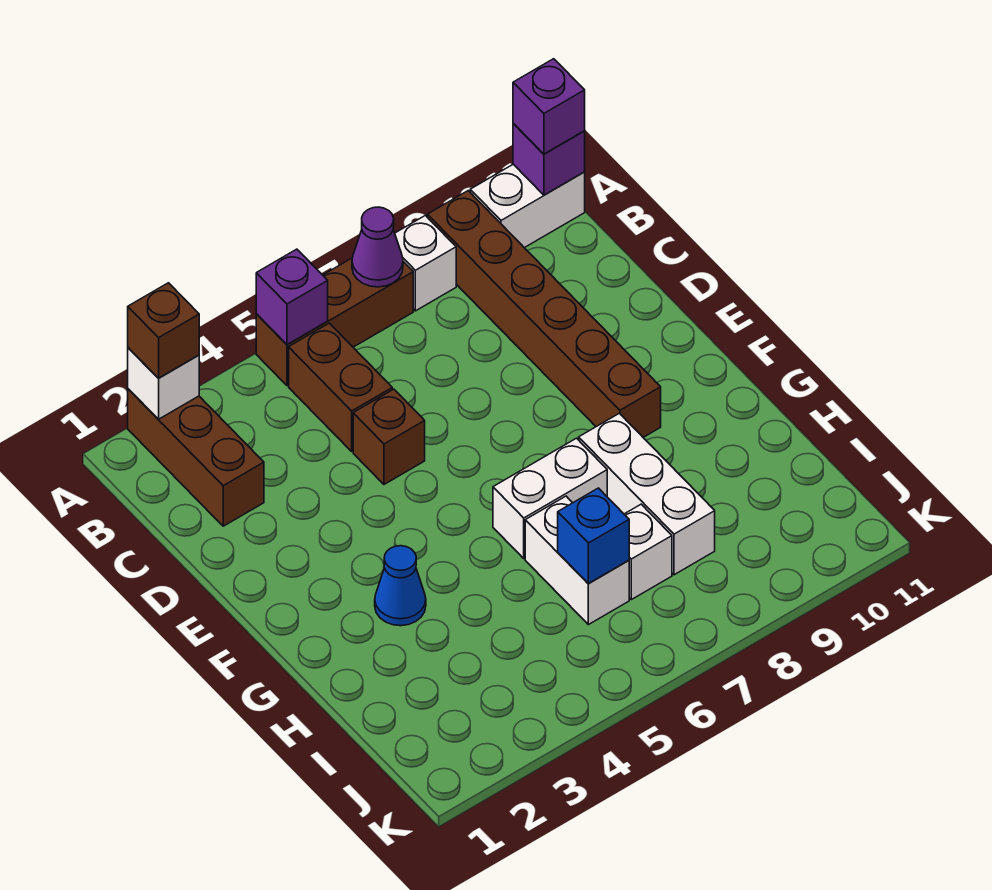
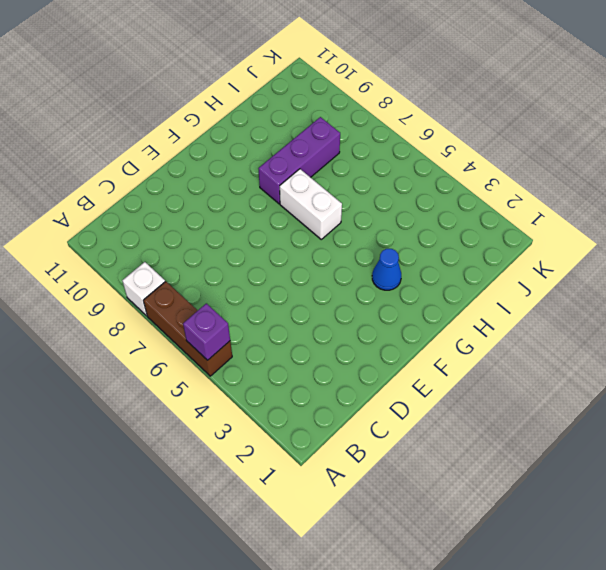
purple 1x3 brick [258,117,340,204] -> white 1x3 brick [579,413,715,575]
none -> brown 1x3 brick [128,389,264,526]
none -> brown 1x6 brick [427,191,661,437]
none -> white 1x2 brick [470,164,585,248]

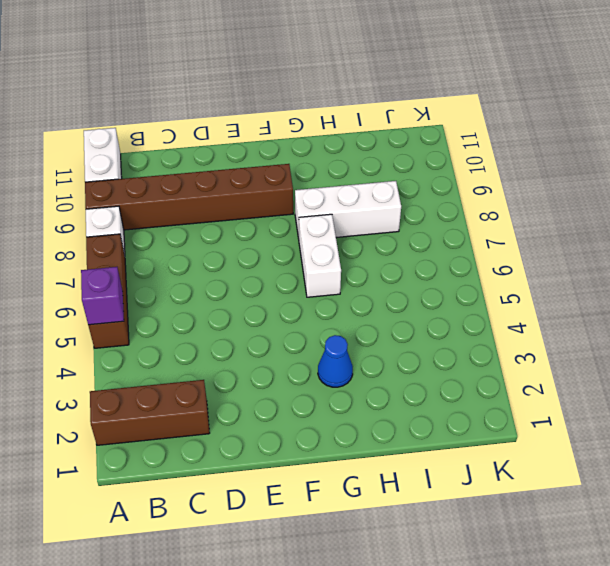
none -> brown 1x2 brick [289,323,392,451]
none -> brown 1x1 brick [353,389,425,484]
none -> white 1x2 brick [525,496,629,625]

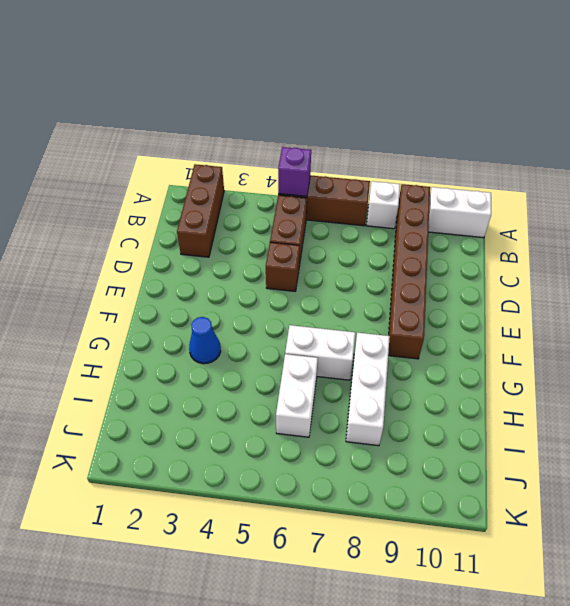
none -> white 1x1 brick [624,504,672,600]
none -> white 1x1 brick [128,348,199,419]
none -> purple 1x1 cone [352,207,403,287]

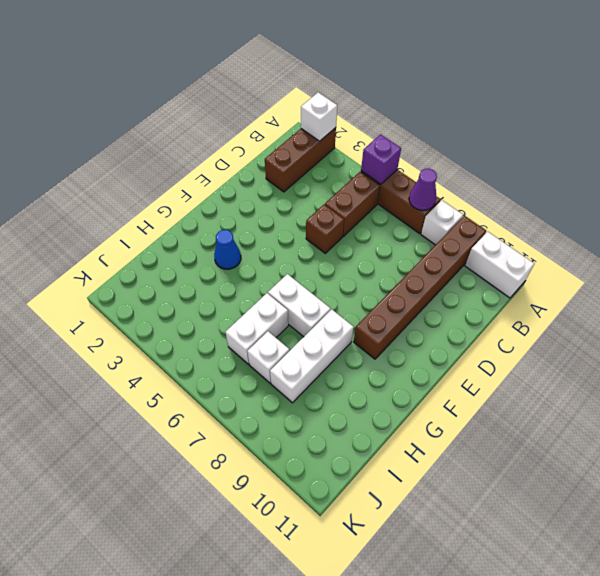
none -> purple 1x1 brick [513,124,585,195]
none -> blue 1x1 brick [558,488,629,583]
none -> brown 1x1 brick [128,283,199,378]

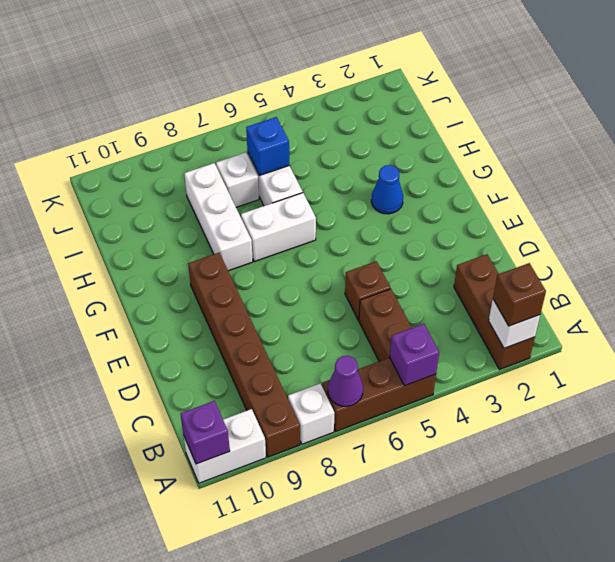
none -> purple 1x1 brick [513,59,585,154]

